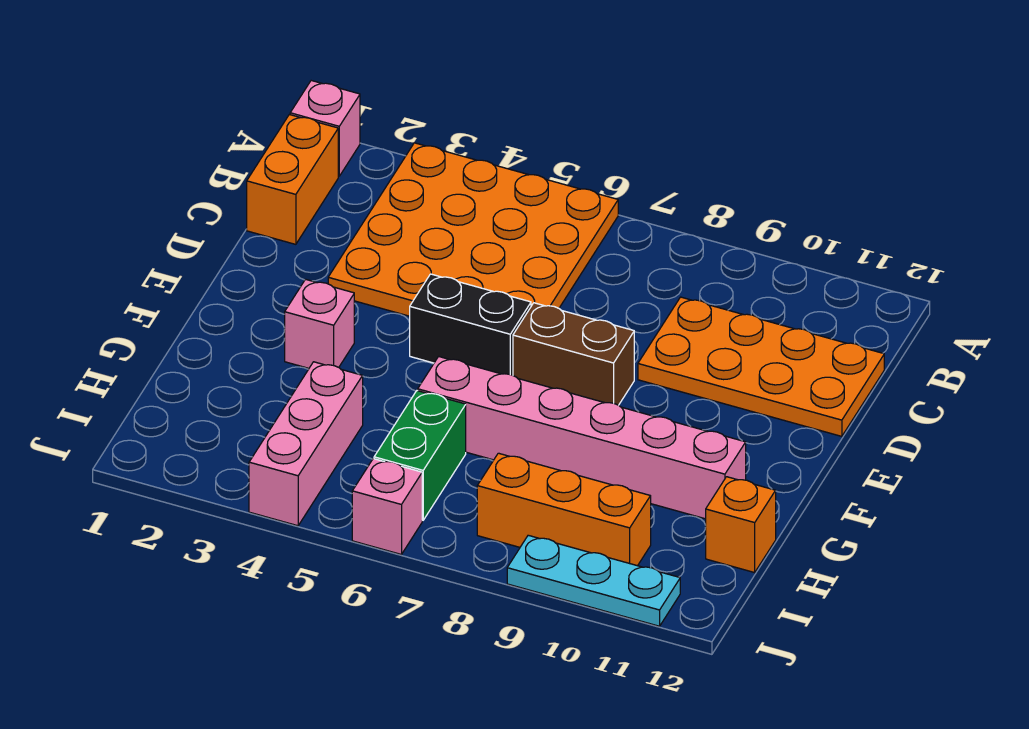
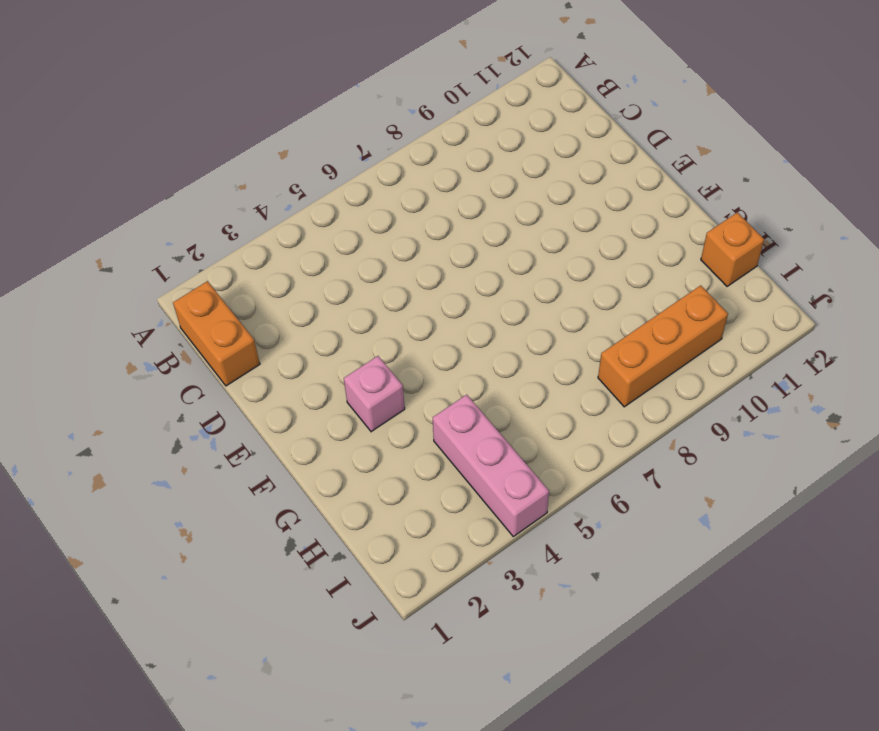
none -> pink 1x1 brick [290,81,360,176]
none -> orange 4x4 plate [328,143,618,316]
none -> orange 2x4 plate [638,297,884,436]

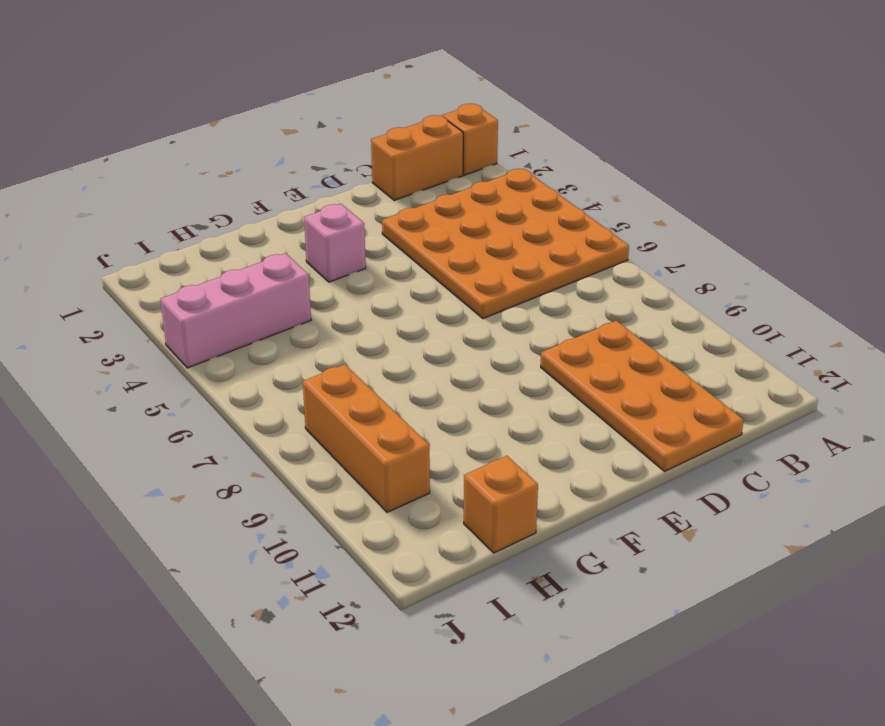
orange 1x1 brick [442,104,498,175] -> pink 1x1 brick [290,81,360,176]
none -> black 1x2 brick [410,274,531,375]
none -> brown 1x2 brick [513,303,634,405]
none -> pink 1x6 brick [418,357,746,519]

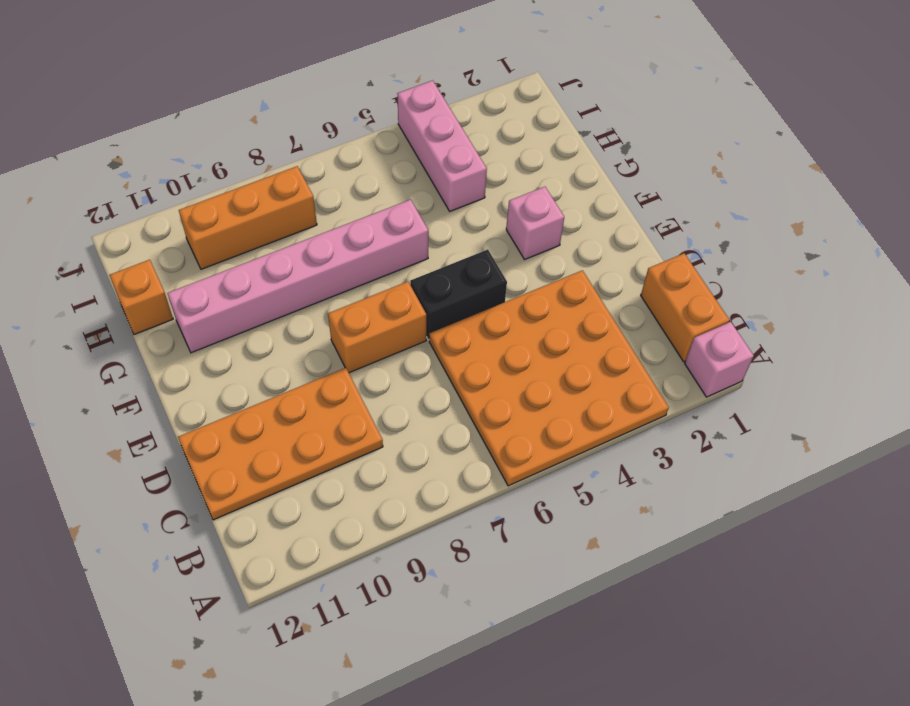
orange 1x2 brick [328,282,426,373] -> brown 1x2 brick [513,303,634,405]
none -> green 1x2 brick [374,391,466,520]
none -> pink 1x1 brick [352,459,422,554]
none -> cyan 1x3 plate [507,535,680,626]

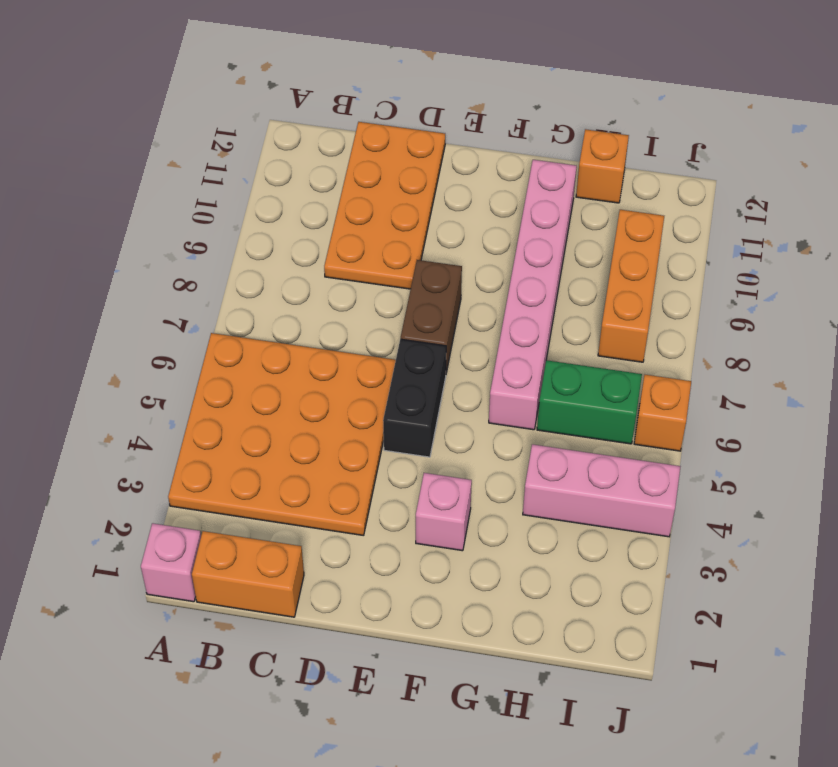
orange 1x1 brick [634,375,691,451] -> pink 1x1 brick [352,459,422,554]
none -> cyan 1x3 plate [507,535,680,626]

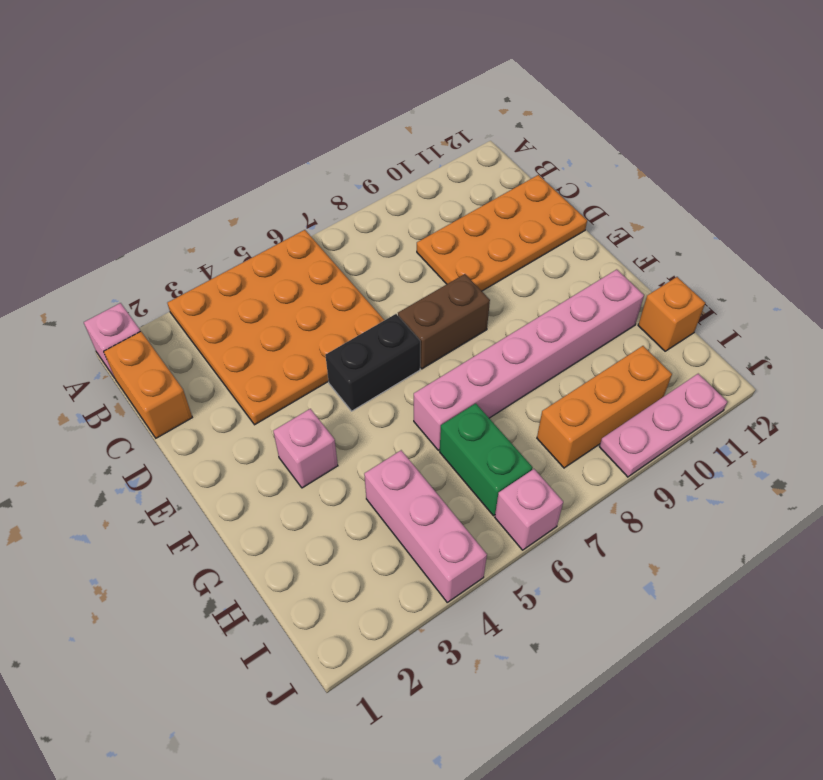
pink 1x3 plate [599,374,727,477] -> cyan 1x3 plate [507,535,680,626]

